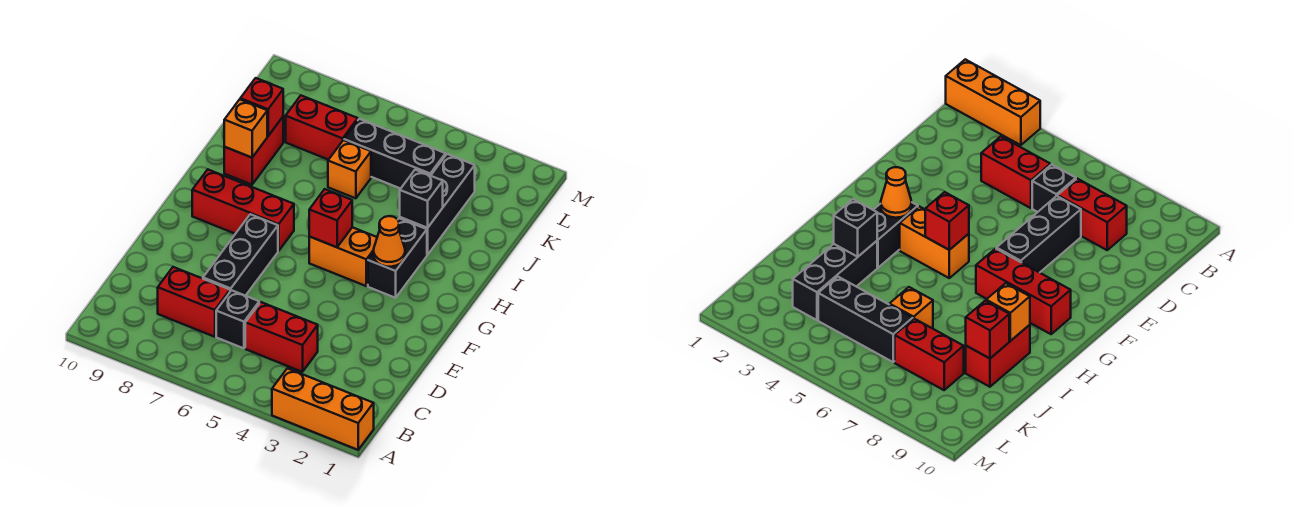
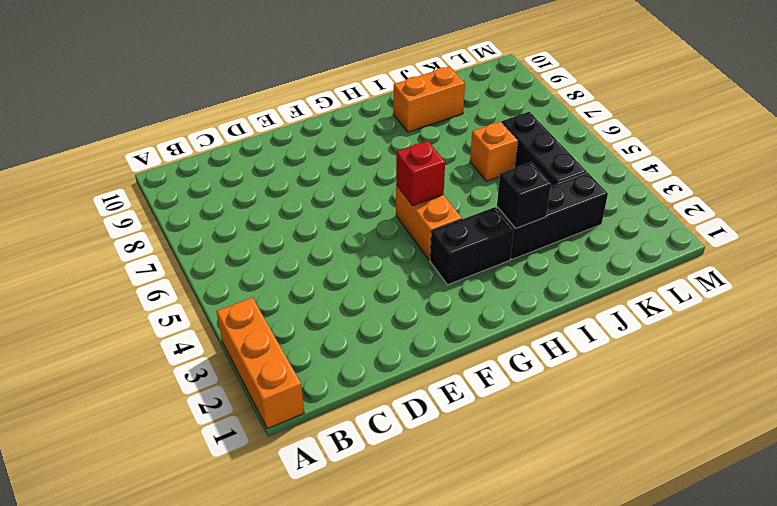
orange 1x2 brick [393,66,465,132] -> red 1x2 brick [224,117,283,185]
none -> red 1x2 brick [245,302,318,372]
none -> black 1x1 brick [216,290,259,348]
none -> red 1x2 brick [158,267,230,337]

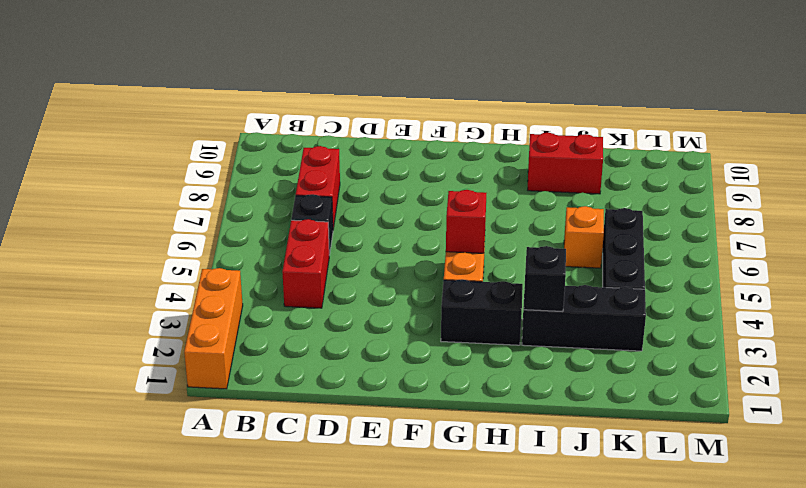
none -> black 1x3 brick [203,214,278,296]
none -> red 1x3 brick [192,169,294,251]
none -> red 1x2 brick [286,96,358,160]

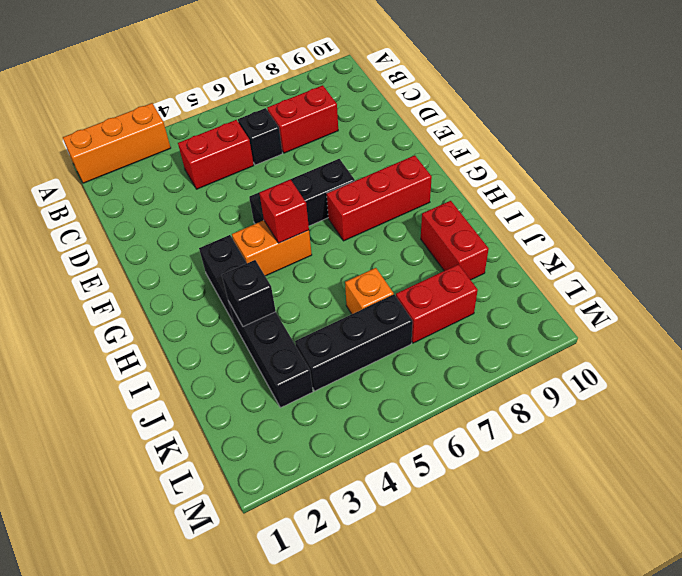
black 1x3 brick [249,159,355,226] -> black 1x3 brick turned to [203,214,278,296]
none -> orange 1x1 cone [374,216,405,267]
none -> orange 1x1 brick [224,99,267,158]
none -> red 1x1 brick [240,78,283,136]

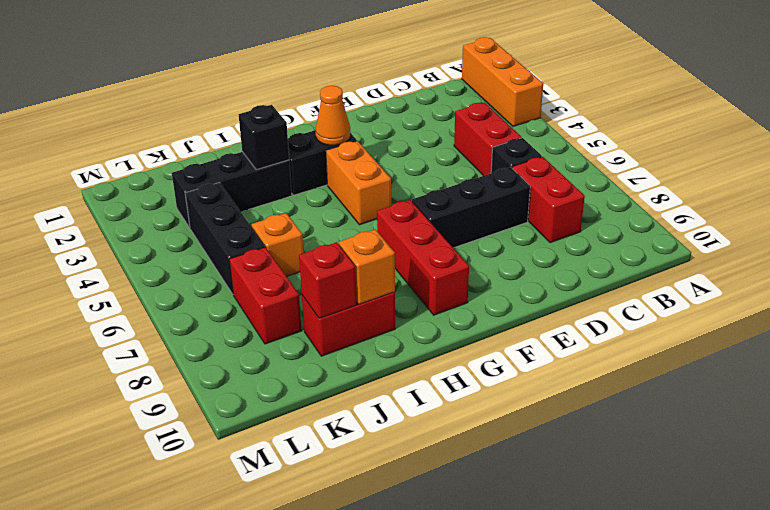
none -> red 1x1 brick [309,189,352,247]

